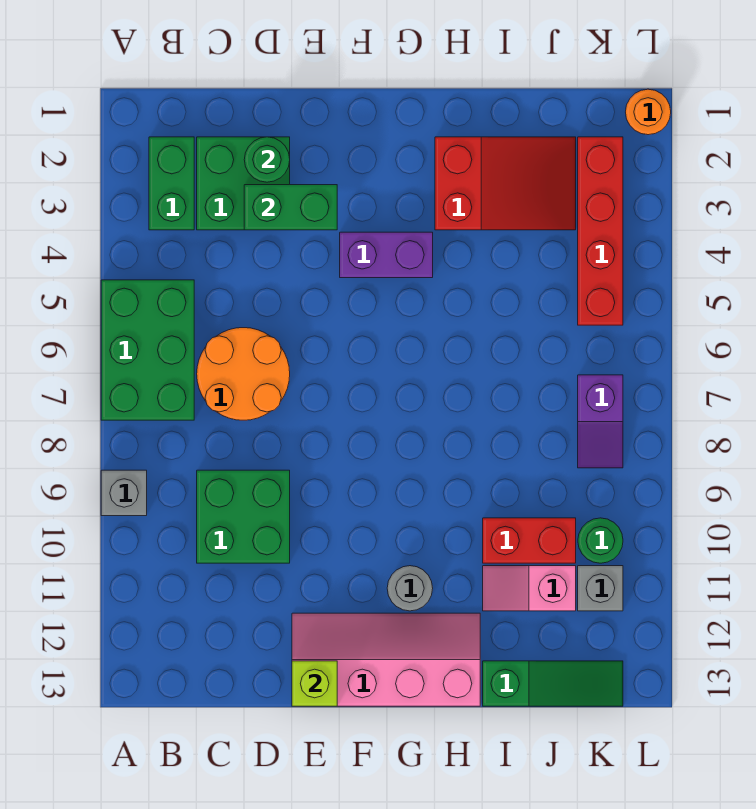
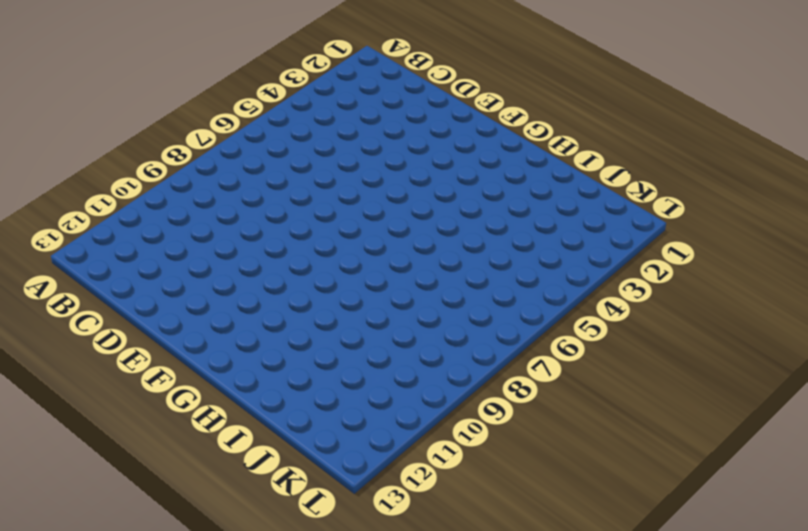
none -> green 2x3 brick [101,280,194,420]
none -> grey 1x1 brick [101,470,147,516]
none -> green 1x2 brick [149,137,194,230]

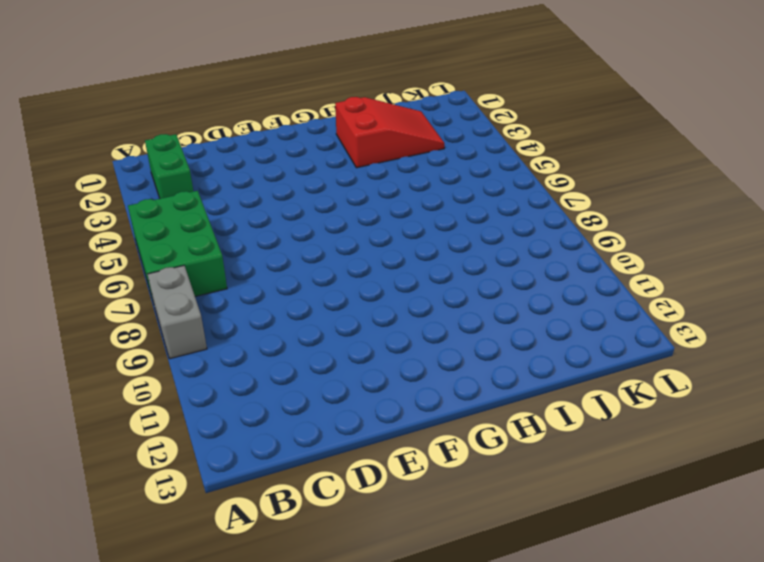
grey 1x2 brick [147,266,207,359] -> grey 1x1 brick [101,470,147,516]
none -> green 2x2 brick [197,137,290,230]
none -> orange 2x2 round brick [197,328,290,420]
none -> green 2x2 brick [197,470,290,563]

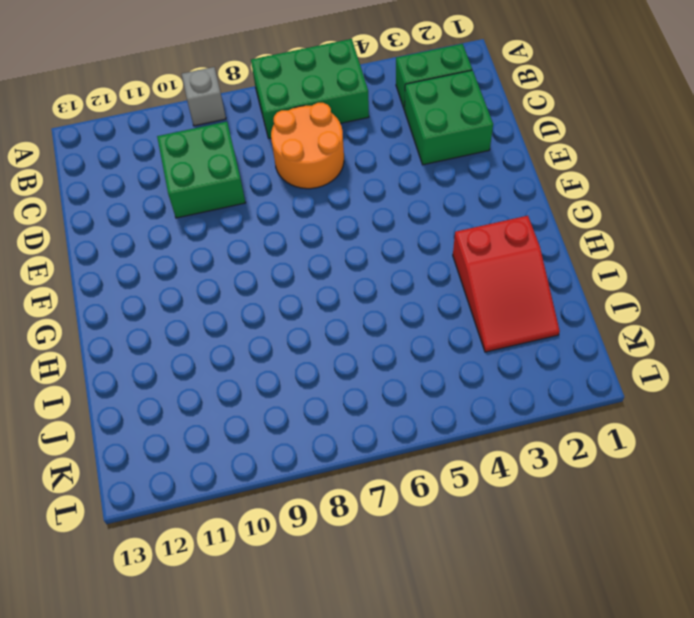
none -> pink 2x4 slope [292,613,480,706]
none -> purple 1x2 brick [340,232,433,278]
none -> grey 1x1 round brick [387,566,433,611]

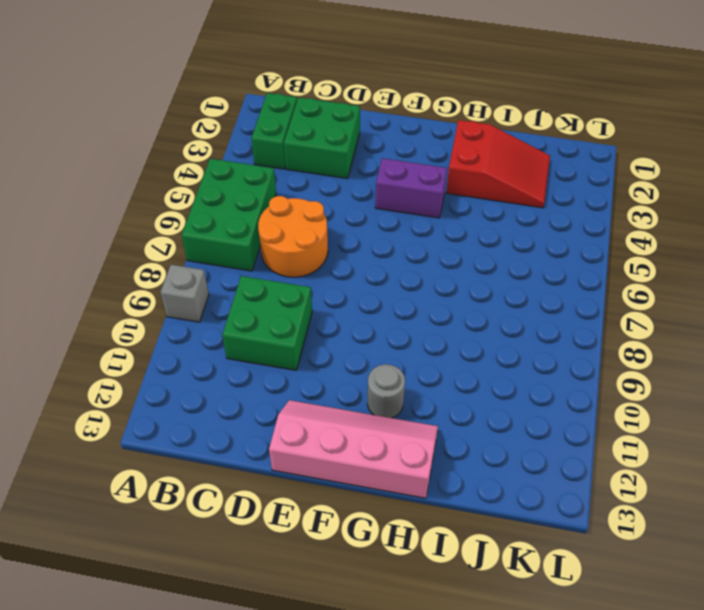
none -> red 1x2 brick [483,518,576,563]
none -> pink 1x2 slope [483,566,576,611]
none -> green 1x3 slope [483,661,623,706]

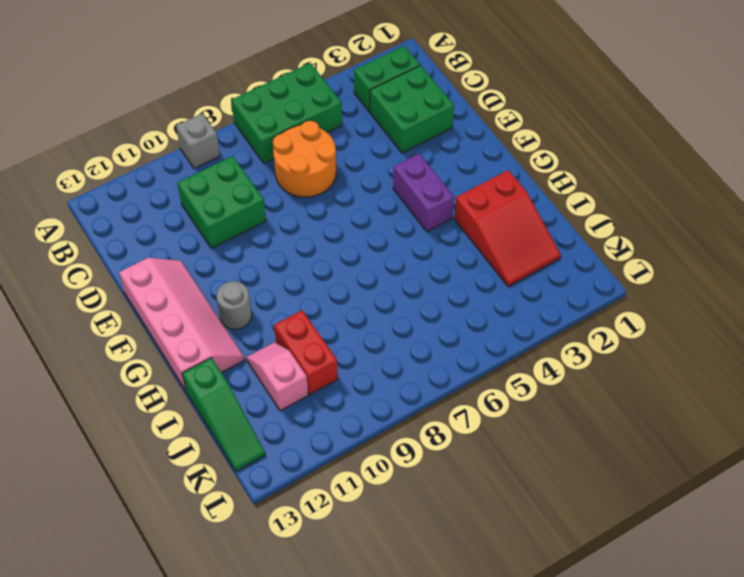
none -> red 1x4 brick [578,137,623,325]
none -> purple 1x2 slope [578,375,623,468]
none -> green 1x1 round brick [578,518,623,563]

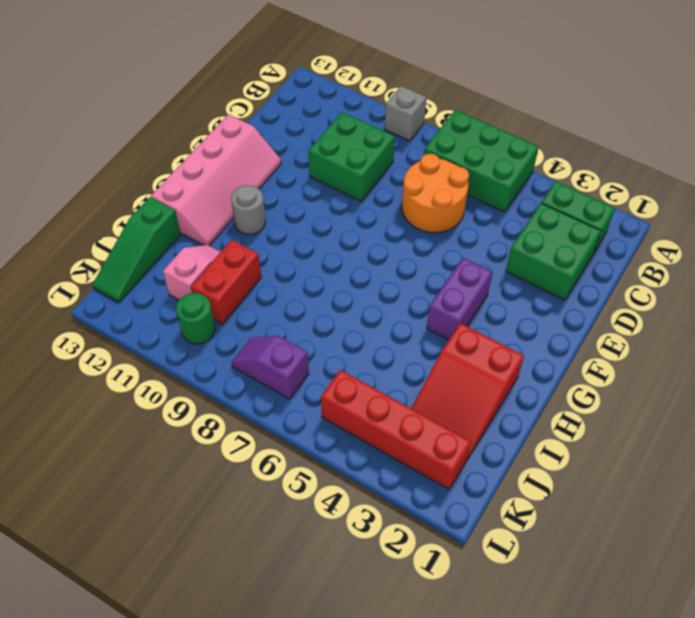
none -> grey 1x1 brick [578,566,623,611]
none -> orange 1x1 round brick [626,89,671,135]
none -> green 1x1 round brick [244,137,290,182]

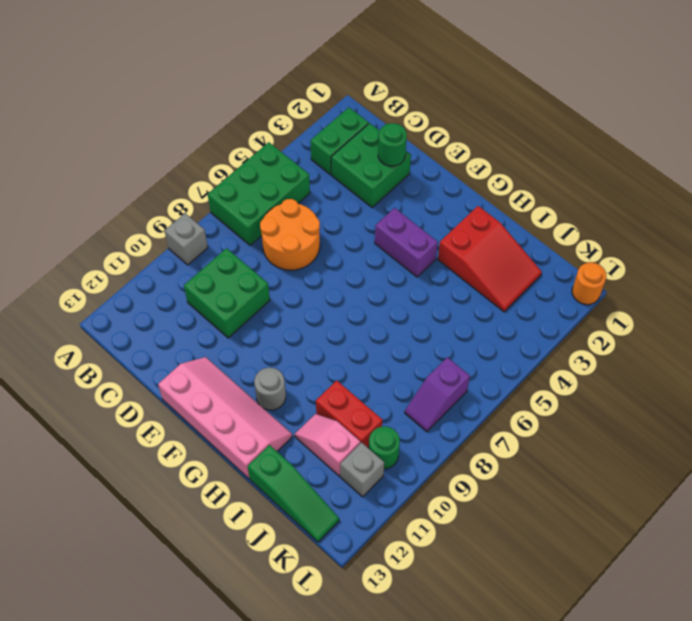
none -> red 1x4 brick [578,137,623,325]
none -> green 1x2 brick [244,185,337,230]
none -> lime 1x1 brick [292,661,337,706]

